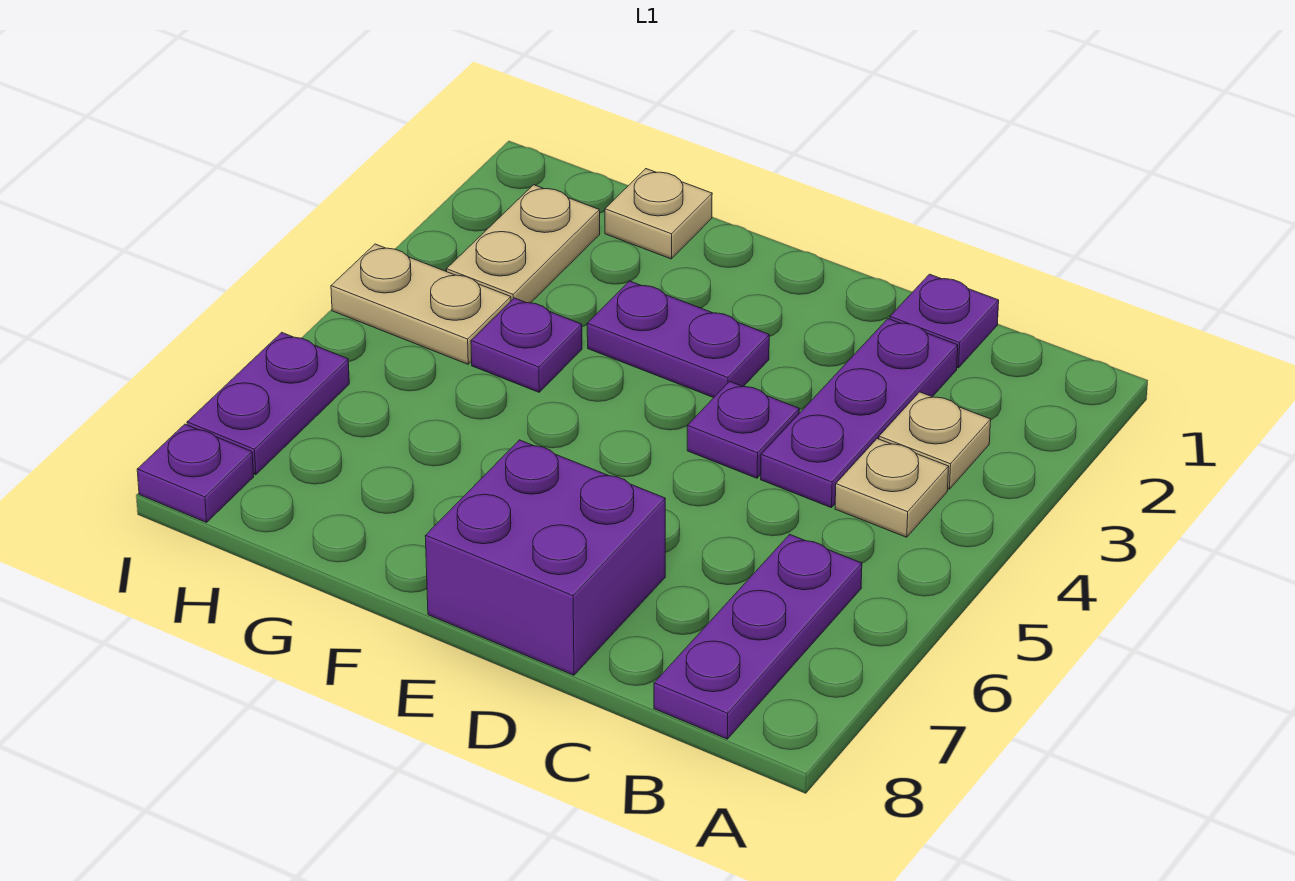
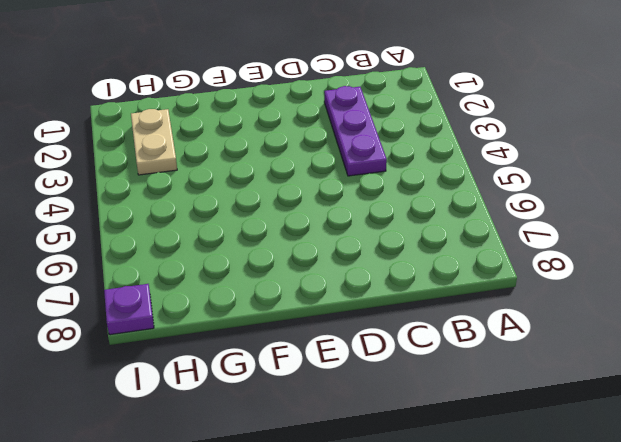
none -> tan 1x1 plate [879,392,991,489]
none -> tan 1x1 plate [835,439,949,537]
none -> purple 1x3 plate [654,534,862,739]

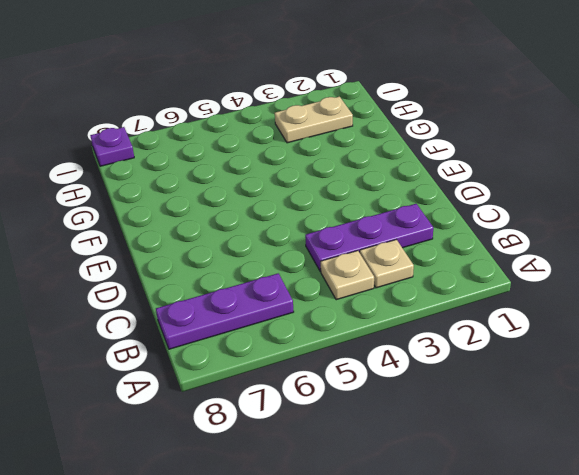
none -> purple 1x1 plate [890,274,999,368]
none -> purple 1x1 plate [687,381,799,478]
none -> purple 2x2 brick [425,440,665,675]

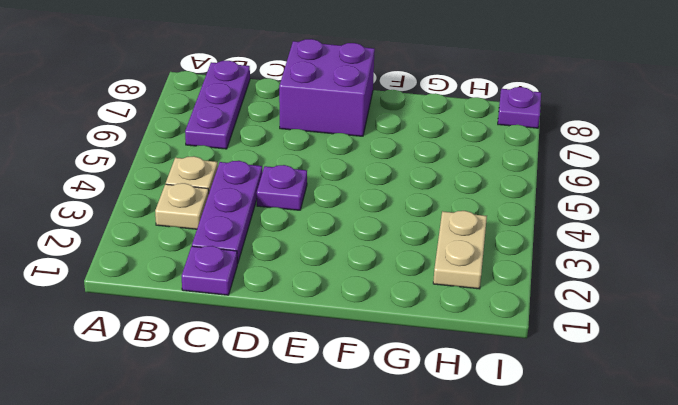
none -> purple 1x2 plate [587,281,769,398]
none -> tan 1x1 plate [605,169,712,259]
none -> purple 1x1 plate [471,298,582,392]

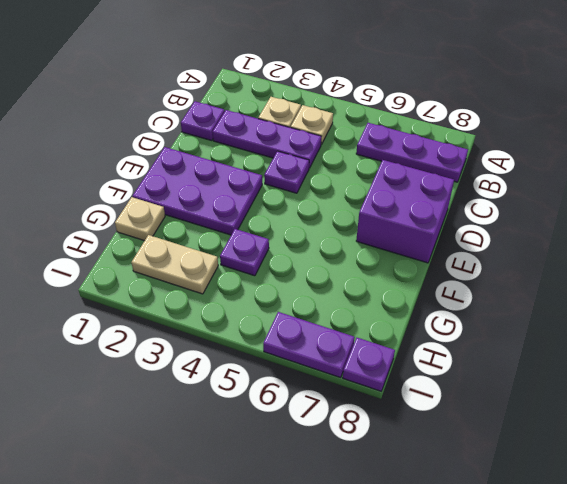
purple 2x3 plate [133,147,262,235] -> purple 1x2 plate [587,281,769,398]
none -> tan 1x2 plate [331,244,511,364]

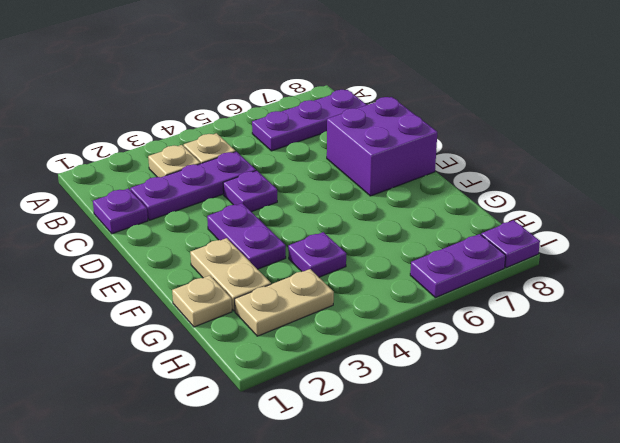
tan 1x2 plate [190,238,271,311] -> tan 1x2 plate moved to [331,244,511,364]

